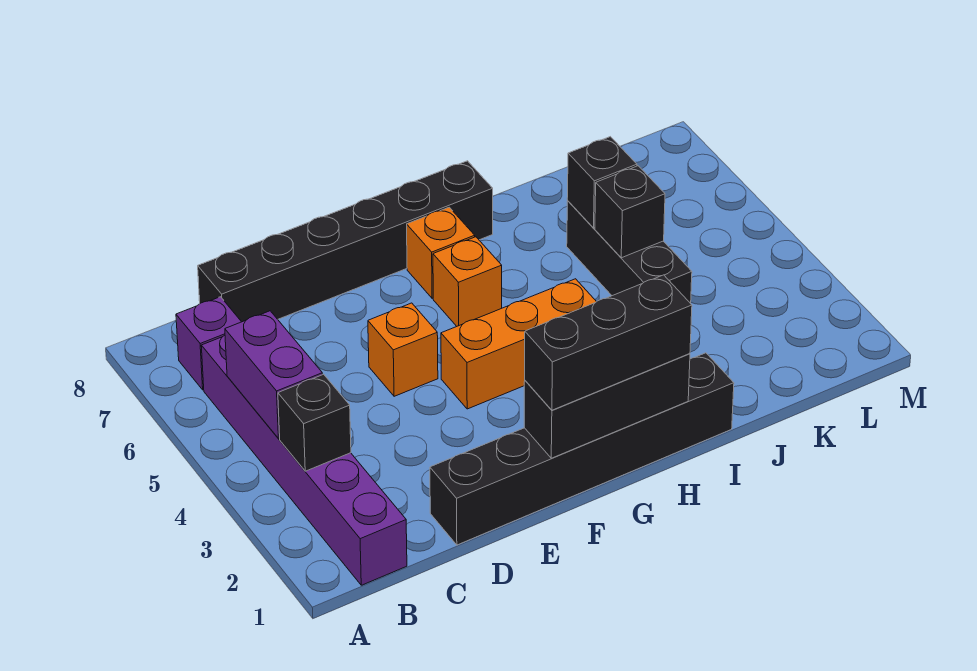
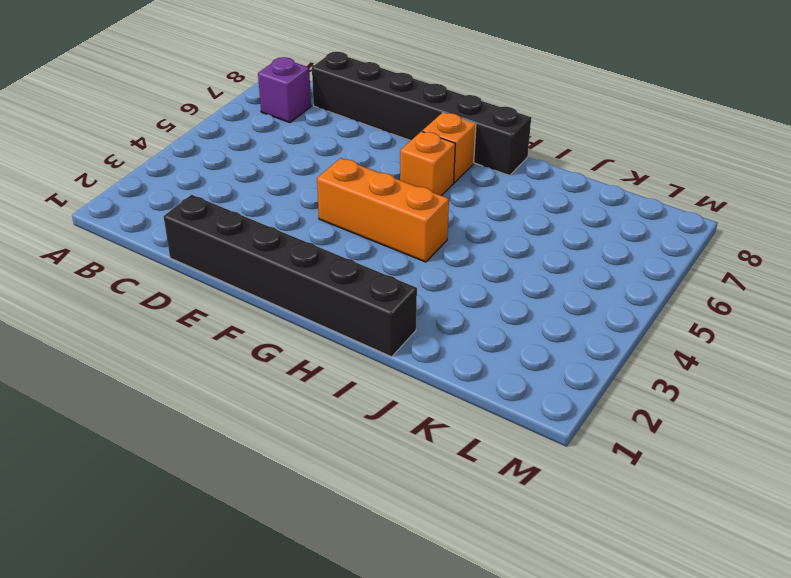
none -> purple 1x6 brick [201,335,407,585]
none -> orange 1x1 brick [368,303,438,396]
none -> black 1x3 brick [567,201,692,303]

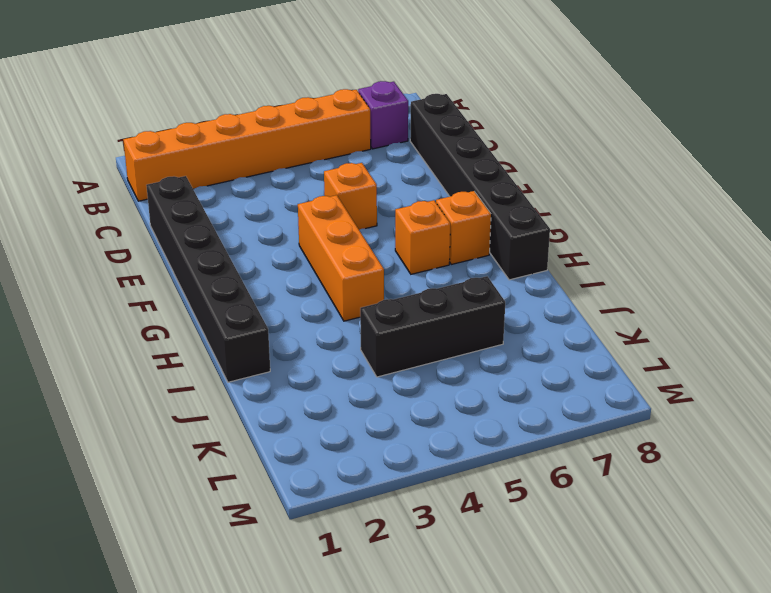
orange 1x6 brick [123,89,371,201] -> purple 1x6 brick [201,335,407,585]
none -> black 1x1 brick [278,374,351,471]
none -> purple 1x2 brick [225,311,323,438]
none -> black 1x3 brick [524,354,690,458]

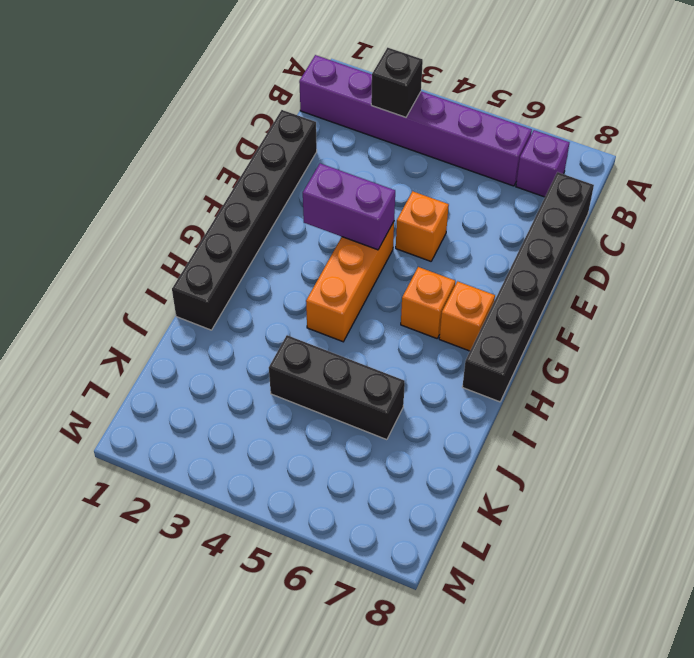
purple 1x2 brick [303,163,395,250] -> purple 1x2 brick moved to [225,311,323,438]
none -> black 1x3 brick [524,354,690,458]
none -> black 1x1 brick [595,166,665,258]
none -> black 1x1 brick [567,137,637,228]

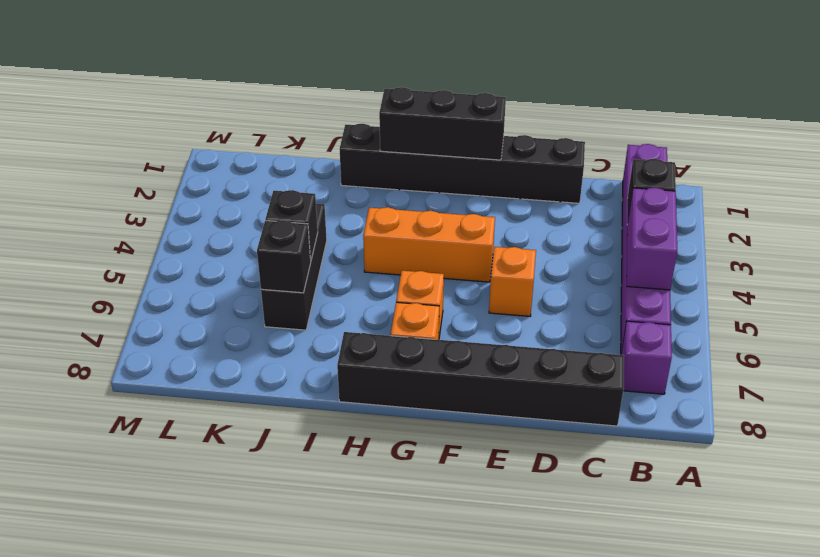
none -> black 1x3 brick [525,275,692,410]

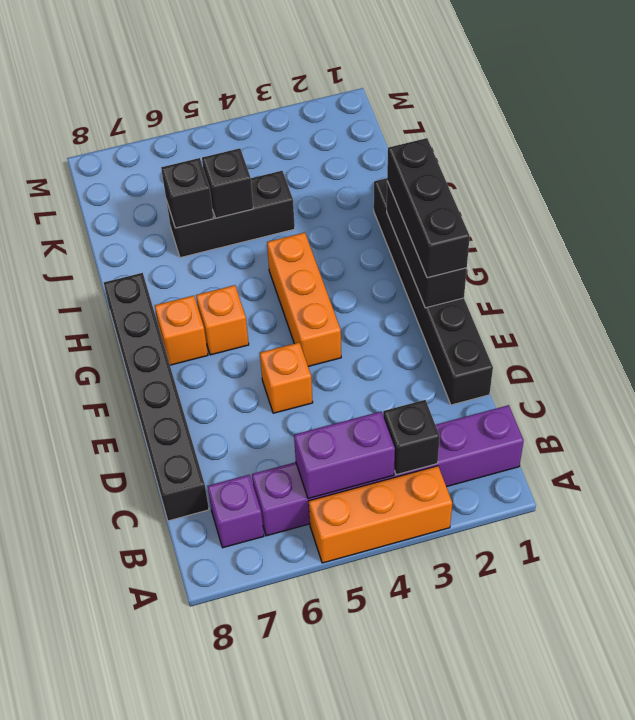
orange 1x3 brick [309,466,452,563] -> none

